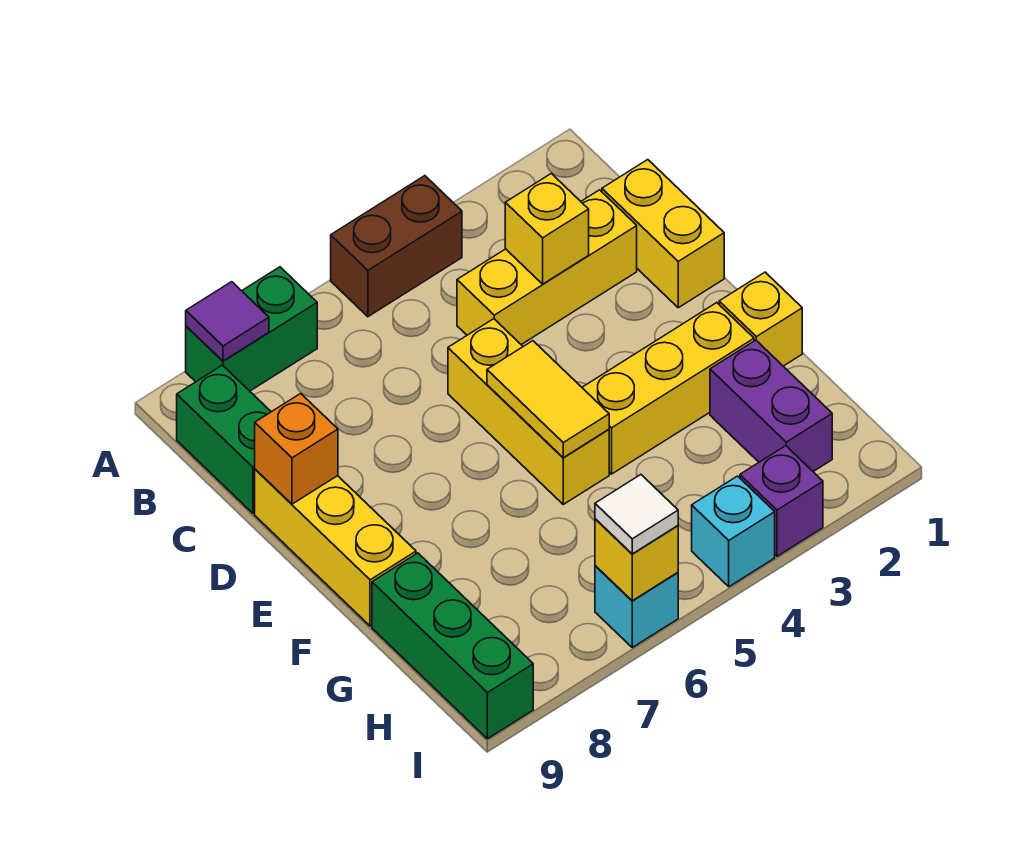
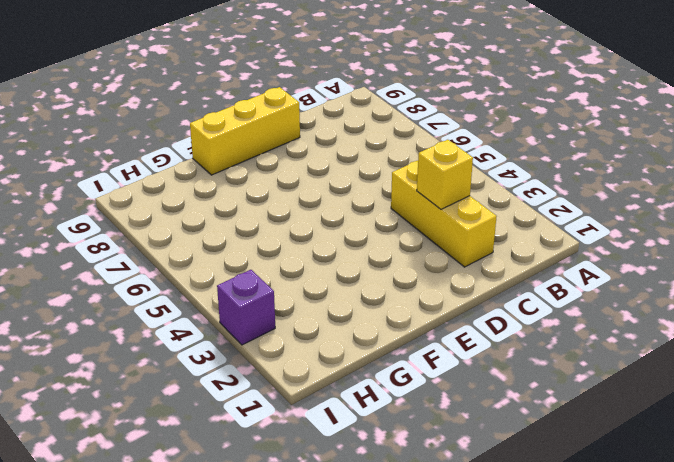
none -> brown 1x2 brick [331,176,462,317]
none -> green 1x2 brick [186,267,317,391]
none -> green 1x2 brick [177,365,271,513]

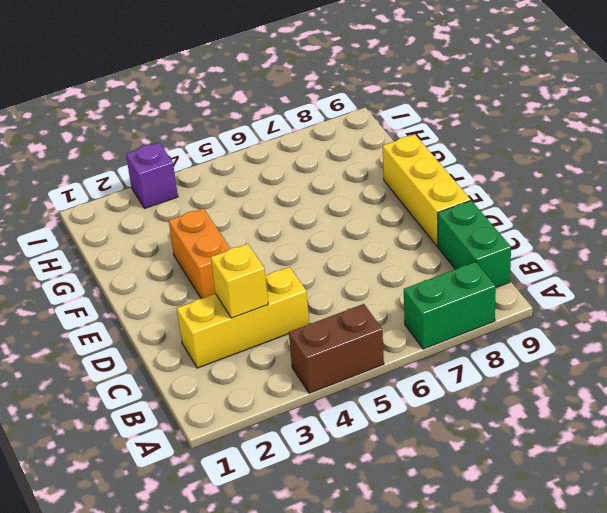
orange 1x2 brick [169,208,231,299] -> yellow 1x3 brick [582,303,754,474]
none -> yellow 1x2 brick [602,160,724,308]
none -> yellow 1x3 brick [448,319,609,504]
none -> yellow 1x1 brick [719,272,802,366]

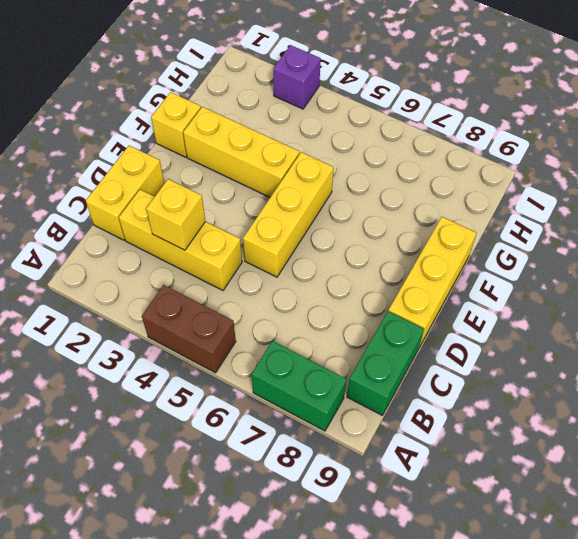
none -> purple 1x2 brick [710,340,832,472]
none -> green 1x3 brick [372,553,533,739]
none -> cyan 1x1 brick [692,476,775,587]

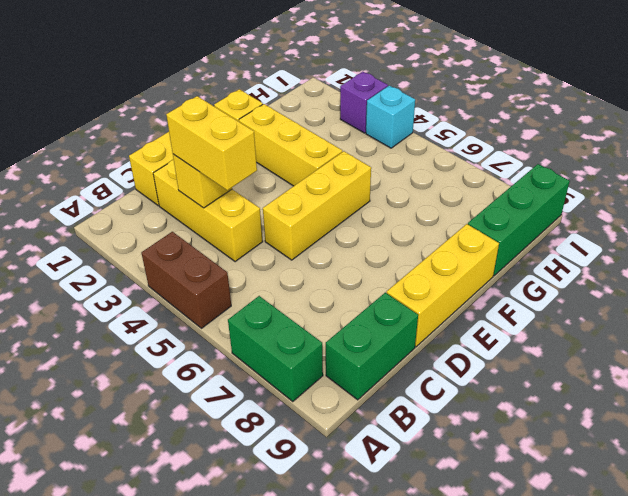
yellow 1x2 brick [166,96,257,190] -> none
none -> purple 1x2 brick [710,340,832,472]
none -> cyan 1x1 brick [595,566,678,647]
none -> purple 1x1 tile [186,282,269,361]

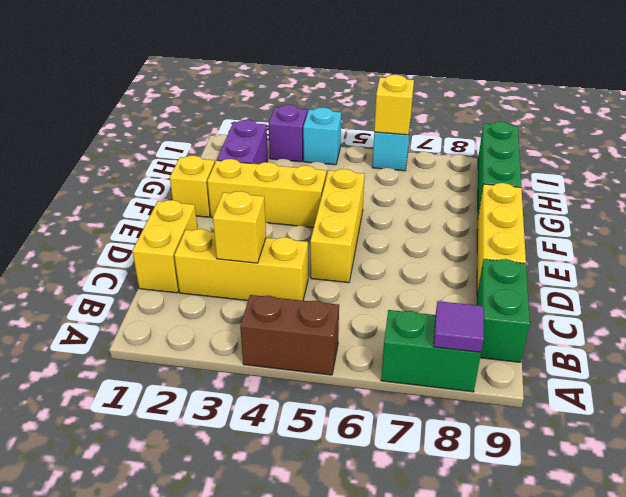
none -> orange 1x1 brick [255,393,338,504]
none -> yellow 1x2 tile [487,341,609,458]
none -> white 1x1 tile [595,475,678,554]

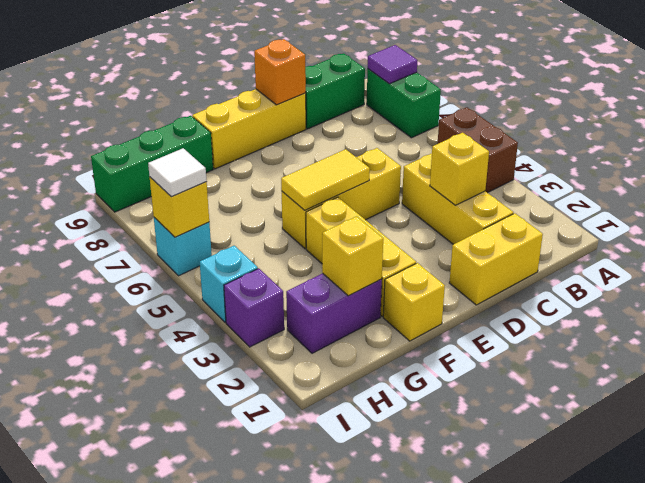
yellow 1x1 brick [322,216,383,296] -> none

